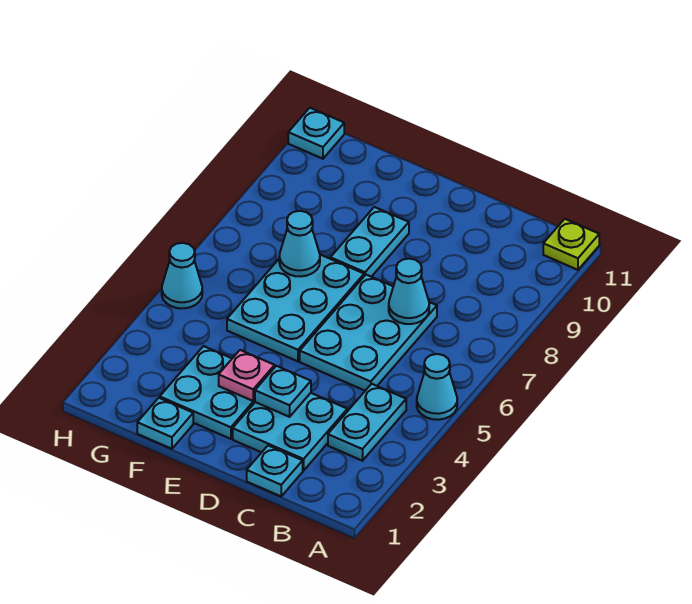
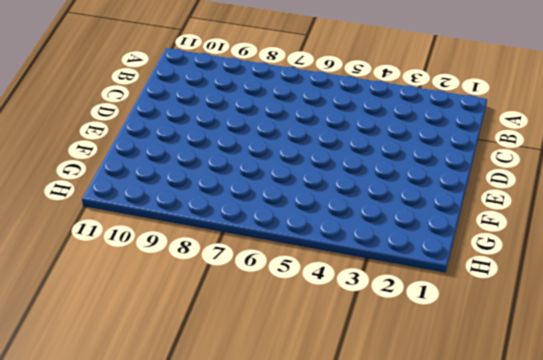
none -> cyan 1x1 cone [417,354,457,420]
none -> lime 1x1 plate [543,219,599,270]
none -> cyan 1x2 plate [328,384,406,461]

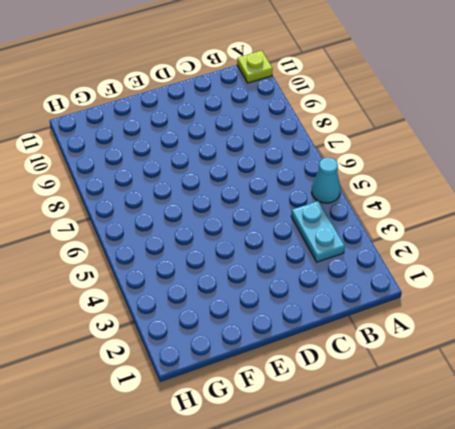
none -> cyan 1x1 plate [247,446,303,496]
none -> cyan 2x2 plate [233,393,347,471]
none -> cyan 2x3 plate [300,275,437,391]

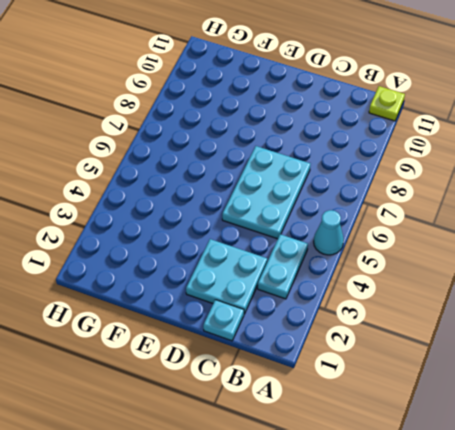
none -> cyan 2x2 plate [160,346,255,439]
none -> cyan 2x3 plate [227,255,364,361]
none -> cyan 1x2 plate [331,207,409,277]

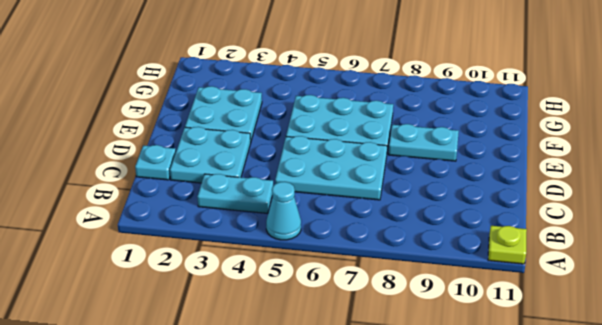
none -> cyan 1x1 plate [137,398,193,449]
none -> cyan 1x1 cone [162,243,202,308]
none -> cyan 1x1 plate [288,108,344,159]

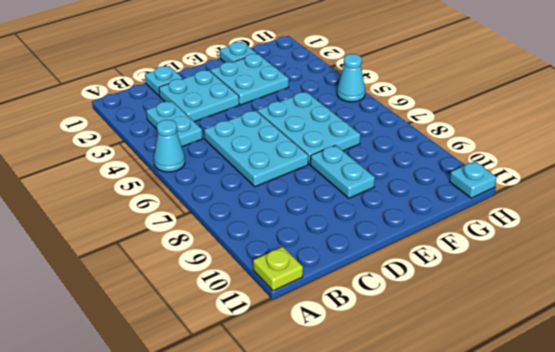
none -> cyan 1x1 cone [389,259,429,324]
none -> cyan 1x1 plate [255,366,311,417]
none -> pink 1x1 plate [219,350,275,401]

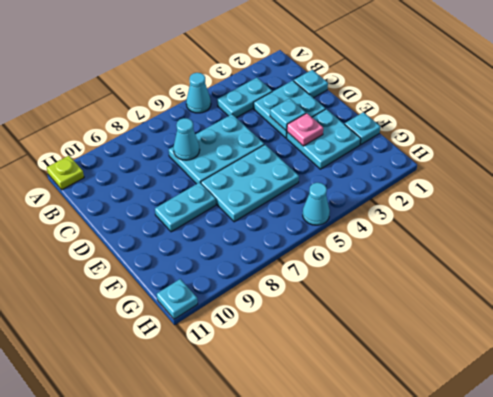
none -> cyan 1x1 cone [279,211,320,276]

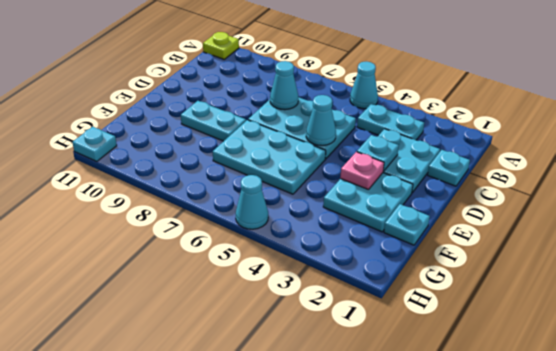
cyan 1x1 cone [306,95,336,146] -> cyan 1x1 cone moved to [279,211,320,276]

